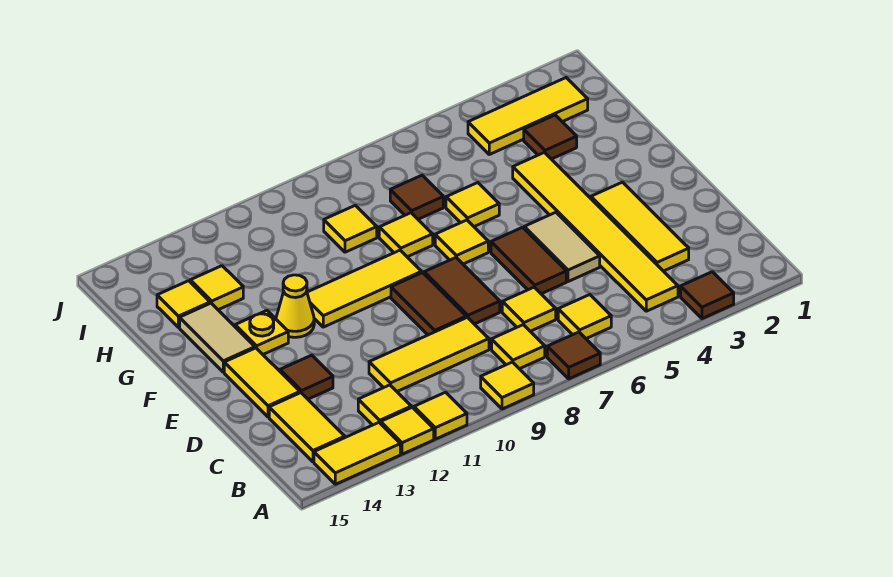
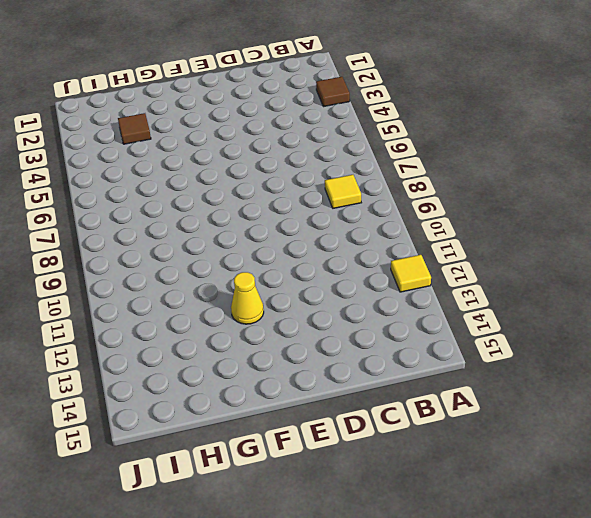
none -> brown 1x1 tile [547,332,600,379]
none -> yellow 1x1 tile [481,362,534,409]
none -> yellow 1x1 tile [414,392,467,439]
none -> yellow 1x2 tile [314,423,400,484]

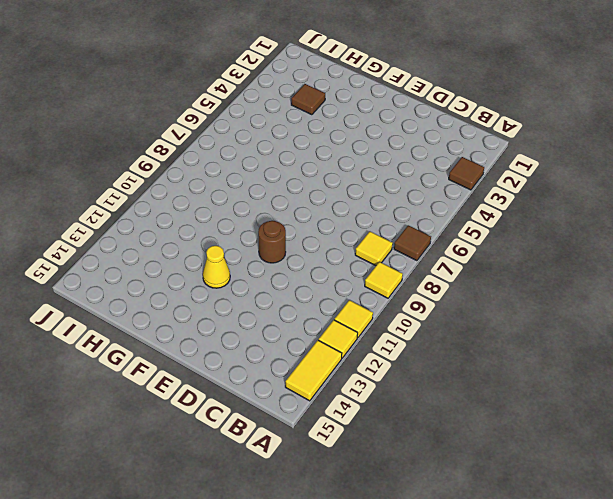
brown 1x1 round brick [258,221,286,263] -> none
none -> yellow 1x6 tile [513,152,678,311]
none -> yellow 1x1 tile [558,295,611,338]
none -> yellow 1x1 tile [358,385,411,425]
none -> yellow 1x2 tile [269,393,345,462]

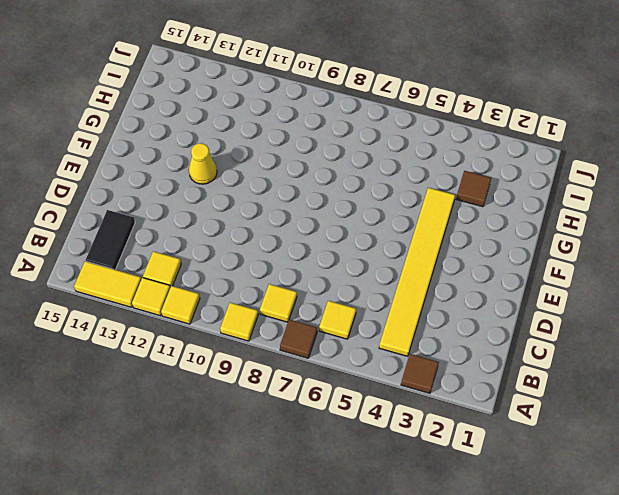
black 1x2 tile [86,210,135,270] -> yellow 1x2 tile [269,393,345,462]
none -> yellow 1x3 tile [591,182,689,271]
none -> yellow 1x1 tile [502,287,556,331]
none -> yellow 1x3 tile [369,317,489,391]
none -> tan 1x2 tile [524,212,600,282]

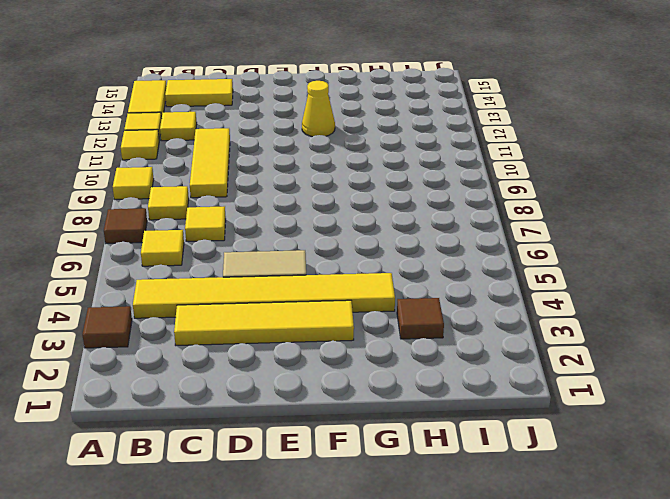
yellow 1x4 tile [174,300,354,345] -> yellow 1x3 tile [591,182,689,271]
none -> brown 1x2 tile [491,227,566,294]
none -> brown 1x2 tile [424,258,500,324]
none -> brown 1x2 tile [391,273,466,335]
none -> brown 1x1 tile [280,355,333,399]

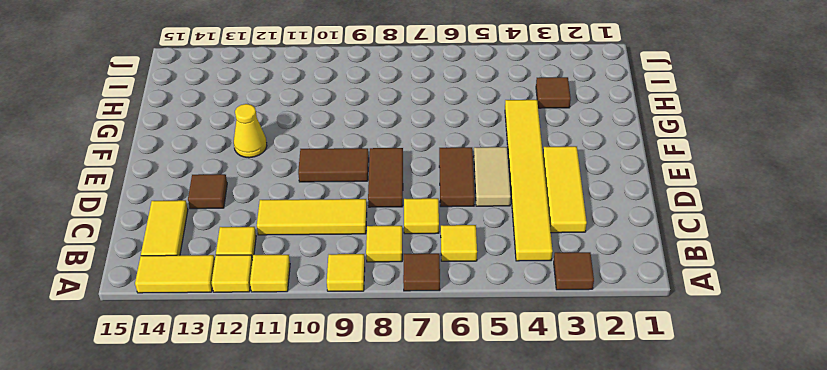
brown 1x2 tile [298,148,369,182] -> brown 1x2 tile turned to [391,273,466,335]
none -> yellow 1x2 tile [224,348,300,417]
none -> yellow 1x1 tile [435,220,488,264]
none -> yellow 1x3 tile [307,250,422,327]
none -> yellow 1x1 plate [235,311,288,354]

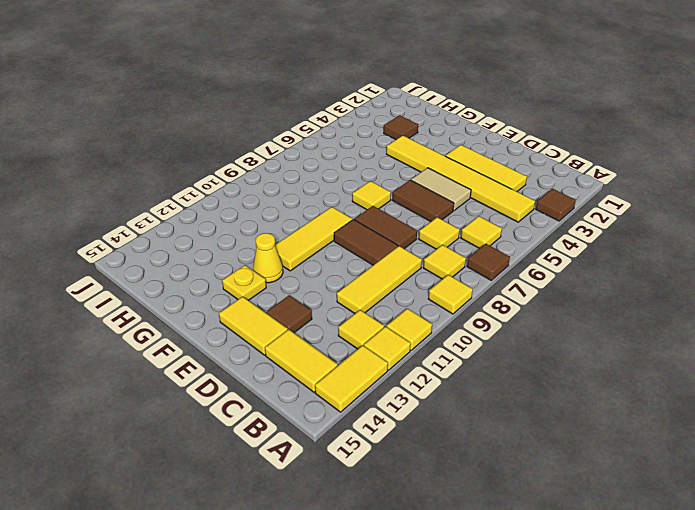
none -> tan 1x2 tile [180,303,255,372]
none -> yellow 1x1 tile [446,183,499,226]
none -> yellow 1x1 tile [379,213,433,257]
none -> brown 1x1 tile [390,175,443,219]

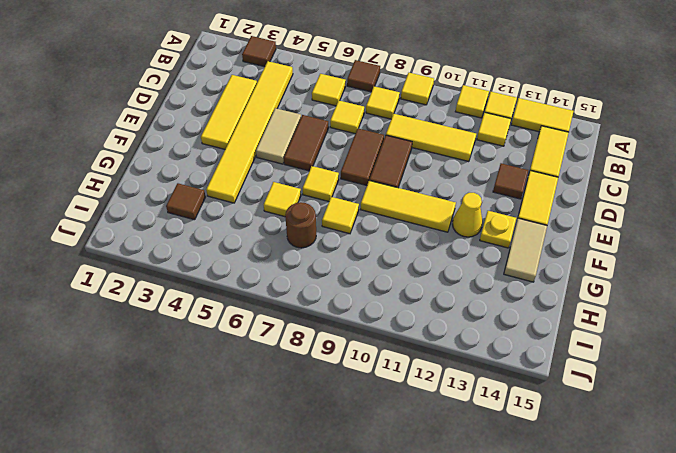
brown 1x1 round brick [285,202,316,248] -> brown 1x1 tile [390,175,443,219]
none -> yellow 1x1 tile [324,205,377,252]
none -> yellow 1x1 tile [190,266,243,310]
none -> yellow 1x1 tile [157,281,210,328]
none -> yellow 1x3 tile [468,78,588,154]

